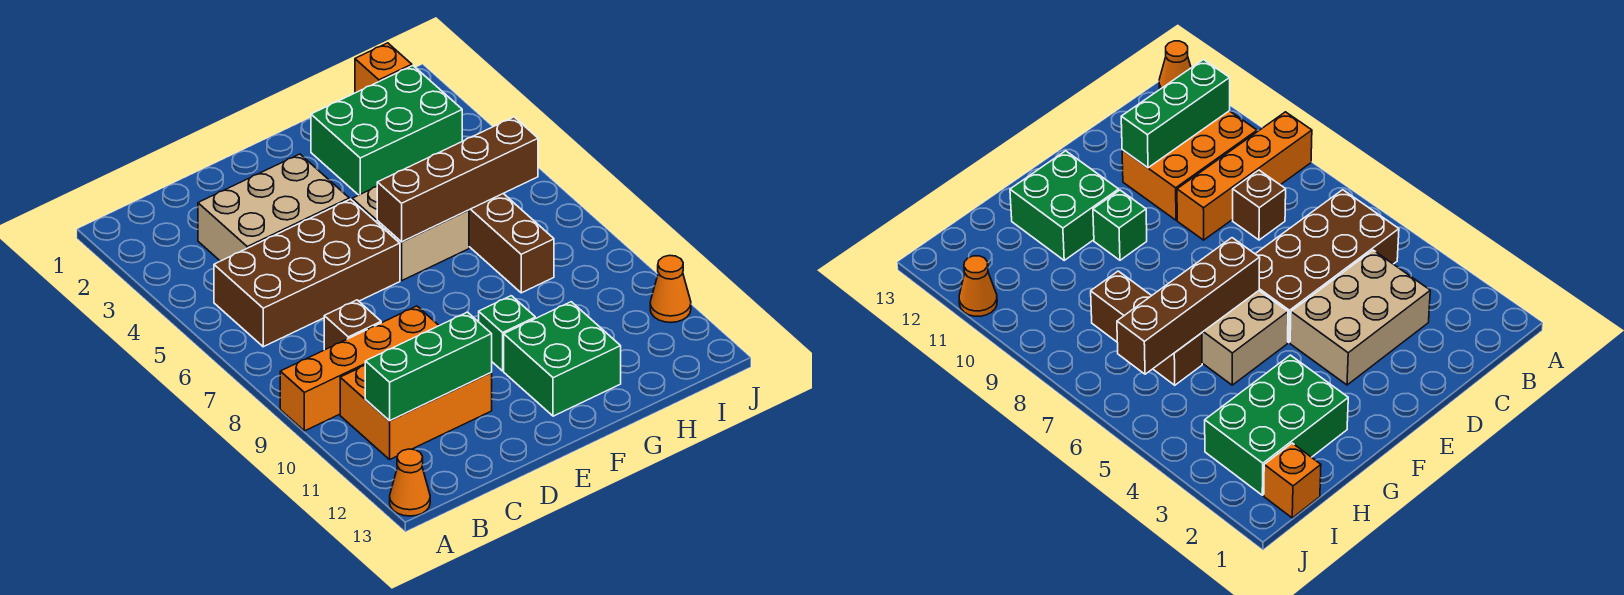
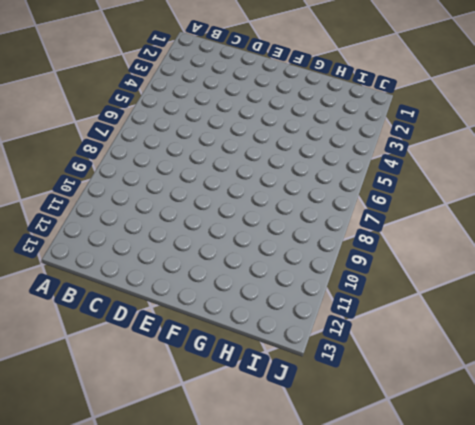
none -> orange 1x4 brick [280,306,439,431]
none -> orange 1x1 cone [390,449,430,516]
none -> brown 2x4 brick [214,199,400,347]

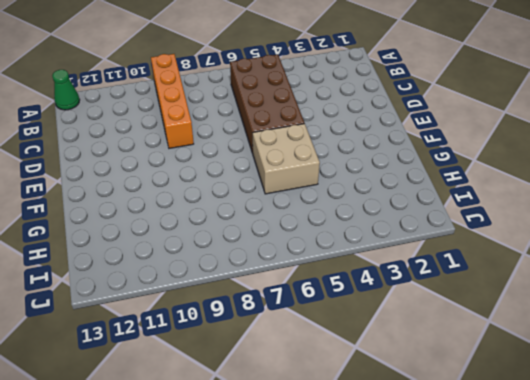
green 1x1 cone [52,70,80,110] -> orange 1x1 cone [390,449,430,516]
none -> orange 2x3 brick [340,366,492,459]
none -> tan 2x3 brick [198,154,349,261]
none -> brown 1x1 brick [324,300,381,350]

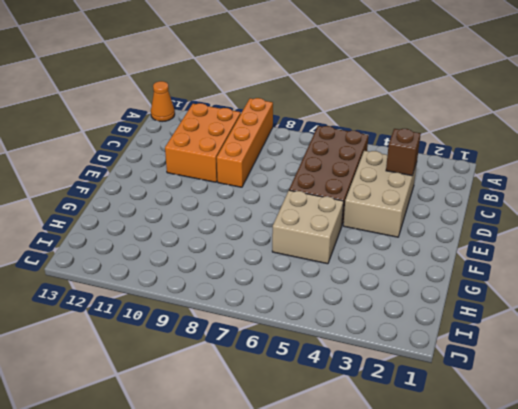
brown 1x1 brick [386,129,421,176] -> brown 1x1 brick moved to [324,300,381,350]
none -> green 1x1 brick [479,296,535,371]
none -> green 2x2 brick [504,302,621,416]
none -> green 2x3 brick [311,66,462,195]

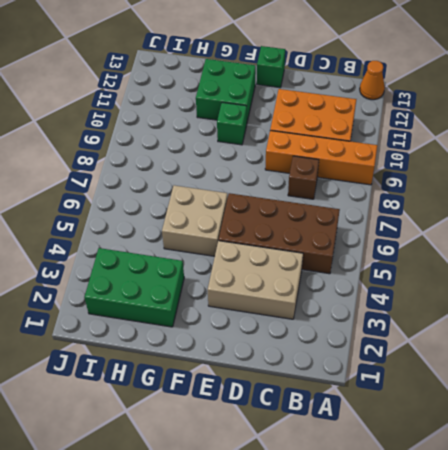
green 1x1 brick [257,46,285,88] -> none
none -> brown 1x3 brick [469,194,554,293]
none -> orange 1x1 brick [355,43,412,93]
none -> orange 1x1 cone [650,255,691,323]

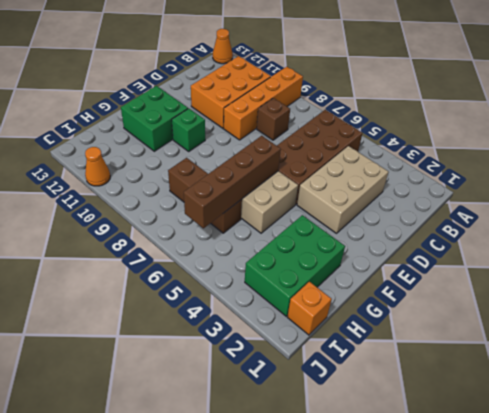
none -> green 1x3 brick [365,312,492,421]

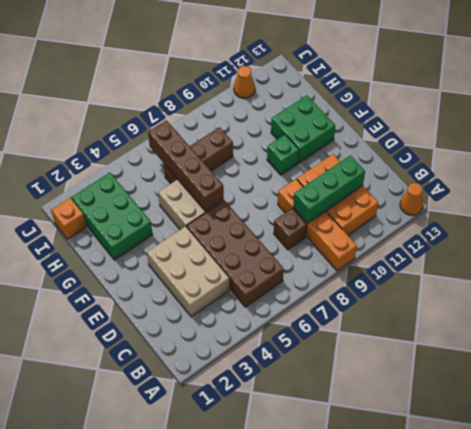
green 1x3 brick [293,155,365,223] -> green 1x3 brick turned to [365,312,492,421]

